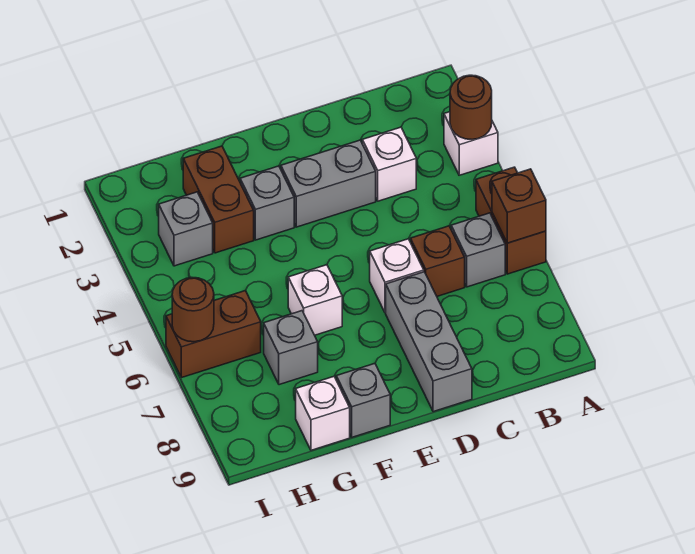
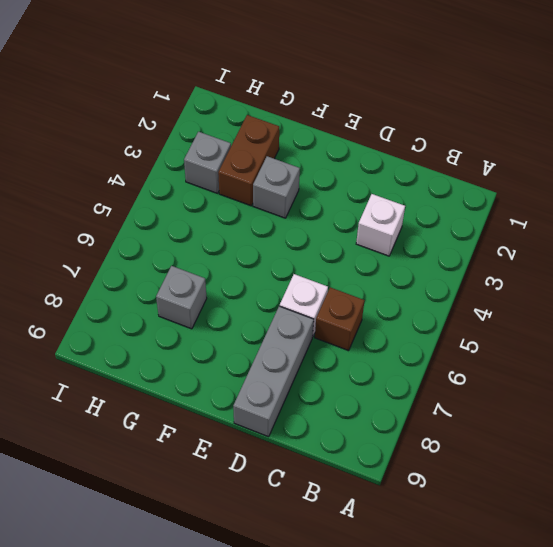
none -> white 1x1 brick [444,112,498,175]
none -> brown 1x2 brick [476,167,546,274]
none -> grey 1x1 brick [451,213,505,287]

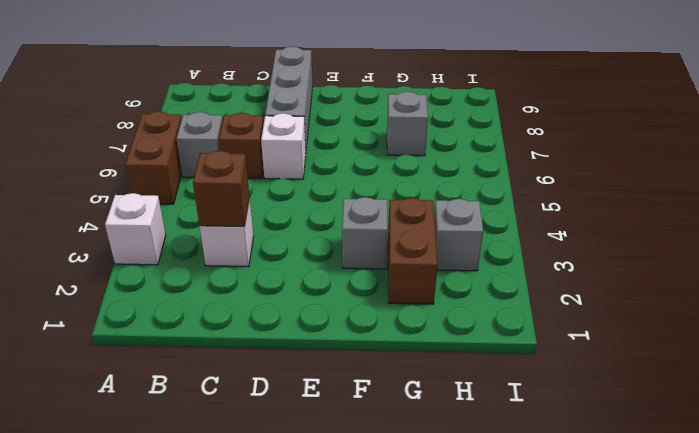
brown 1x1 brick [193,151,250,227] -> brown 1x1 brick moved to [492,169,546,243]
none -> grey 1x2 brick [281,140,376,227]
none -> white 1x1 brick [288,265,342,335]
none -> grey 1x1 brick [336,364,390,437]

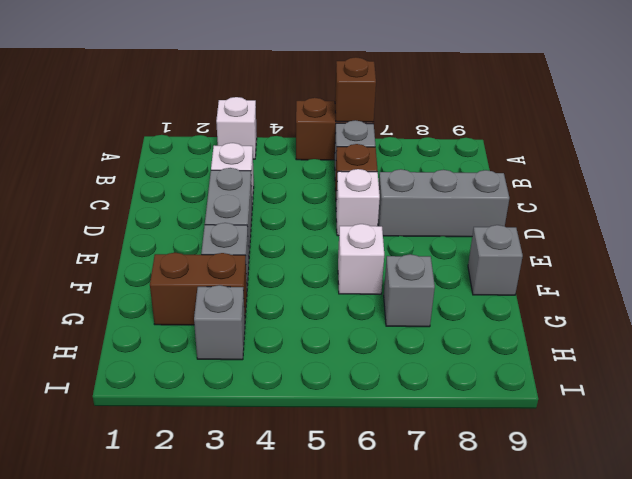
none -> white 1x1 brick [296,376,350,450]
none -> brown 1x2 brick [166,291,261,378]
none -> brown 1x1 round brick [450,75,492,139]

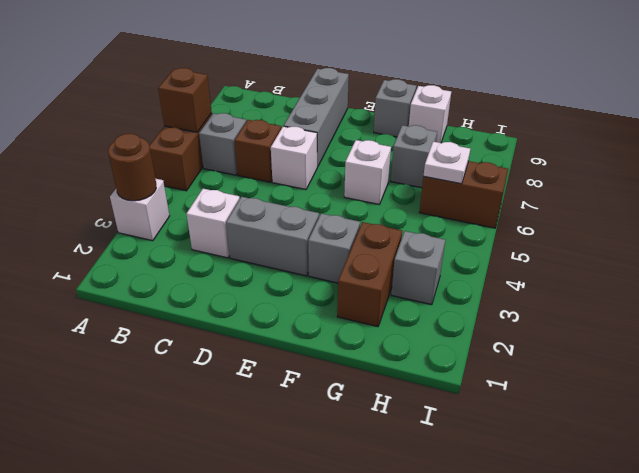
white 1x1 plate [424,142,470,184] -> none
none -> brown 1x1 round brick [172,278,214,342]

